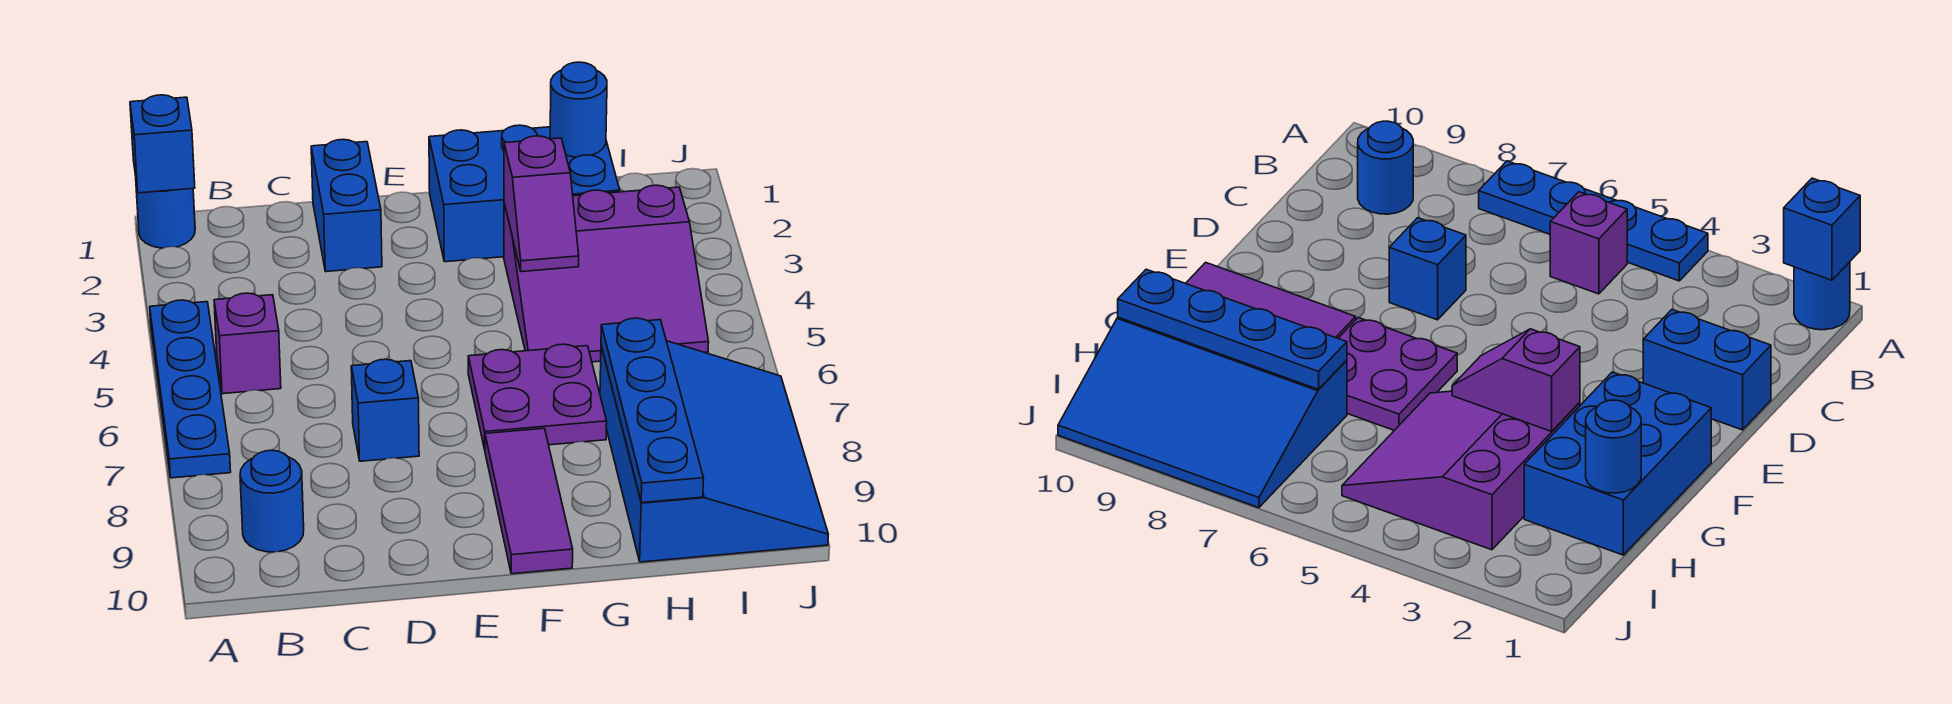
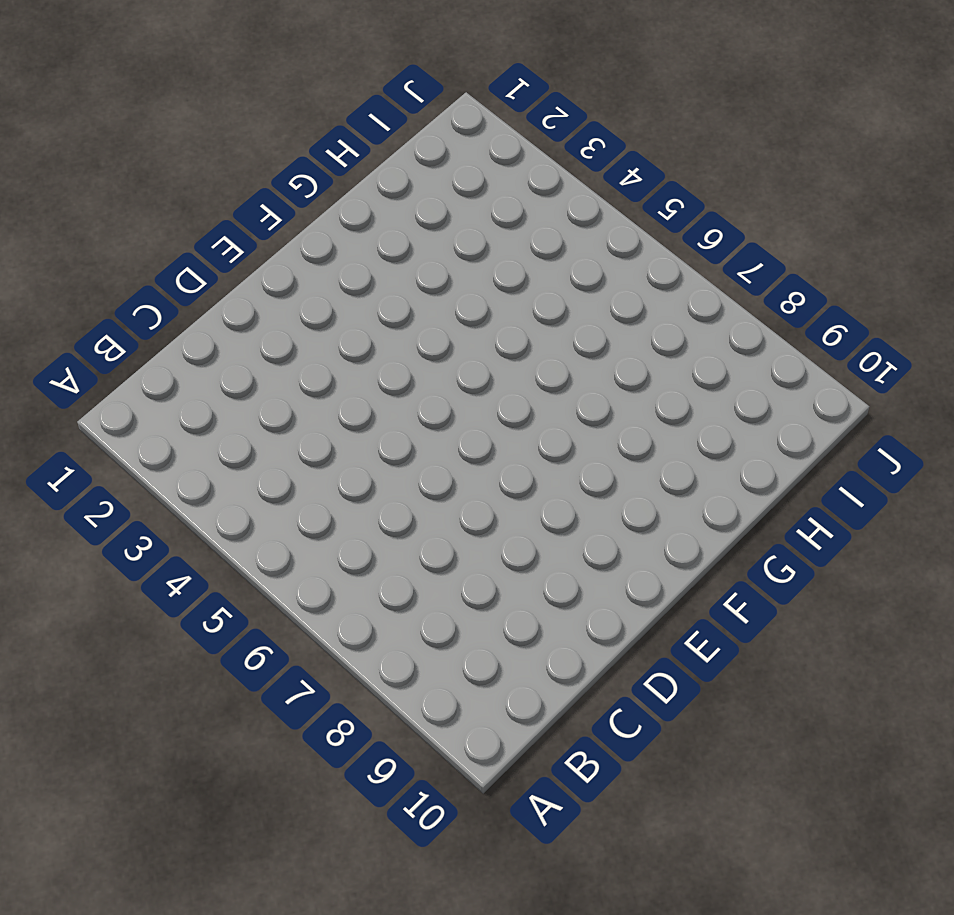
none -> blue 1x1 round brick [136,184,195,248]
none -> blue 1x4 plate [150,300,231,478]
none -> purple 1x1 brick [214,293,281,394]

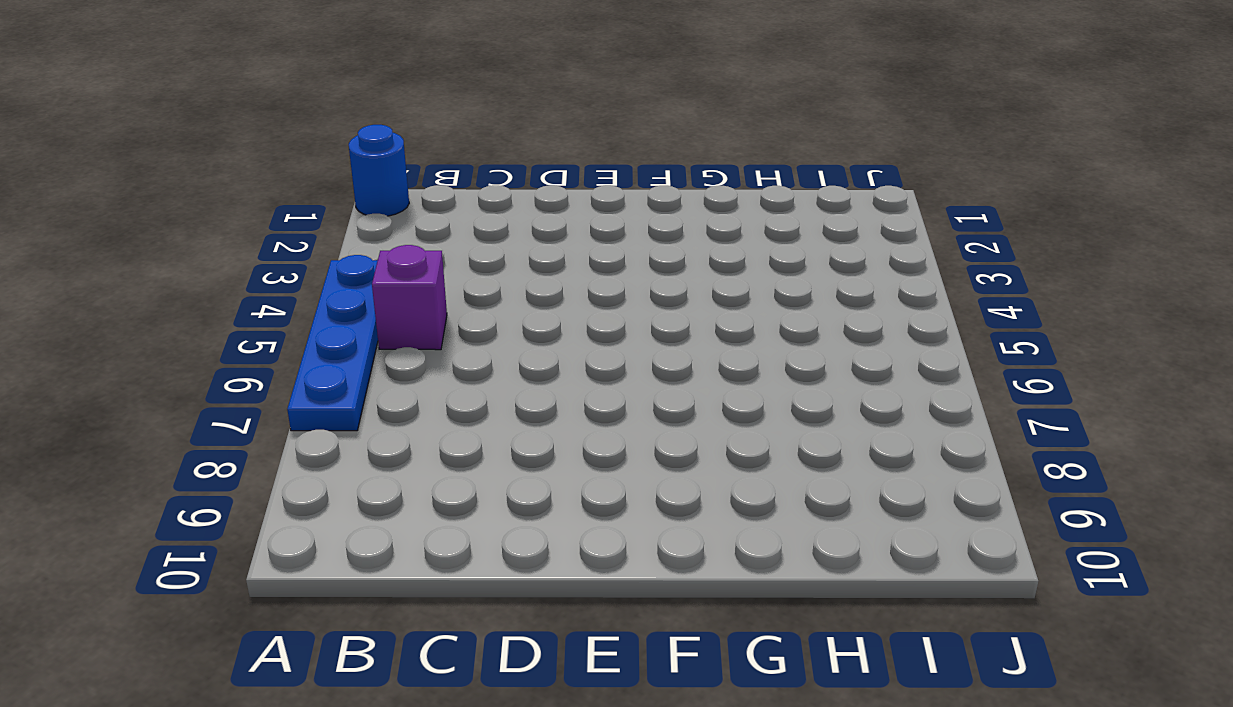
none -> blue 1x1 round brick [240,450,304,552]
none -> blue 1x2 brick [311,139,382,272]
none -> blue 1x1 brick [351,359,419,461]

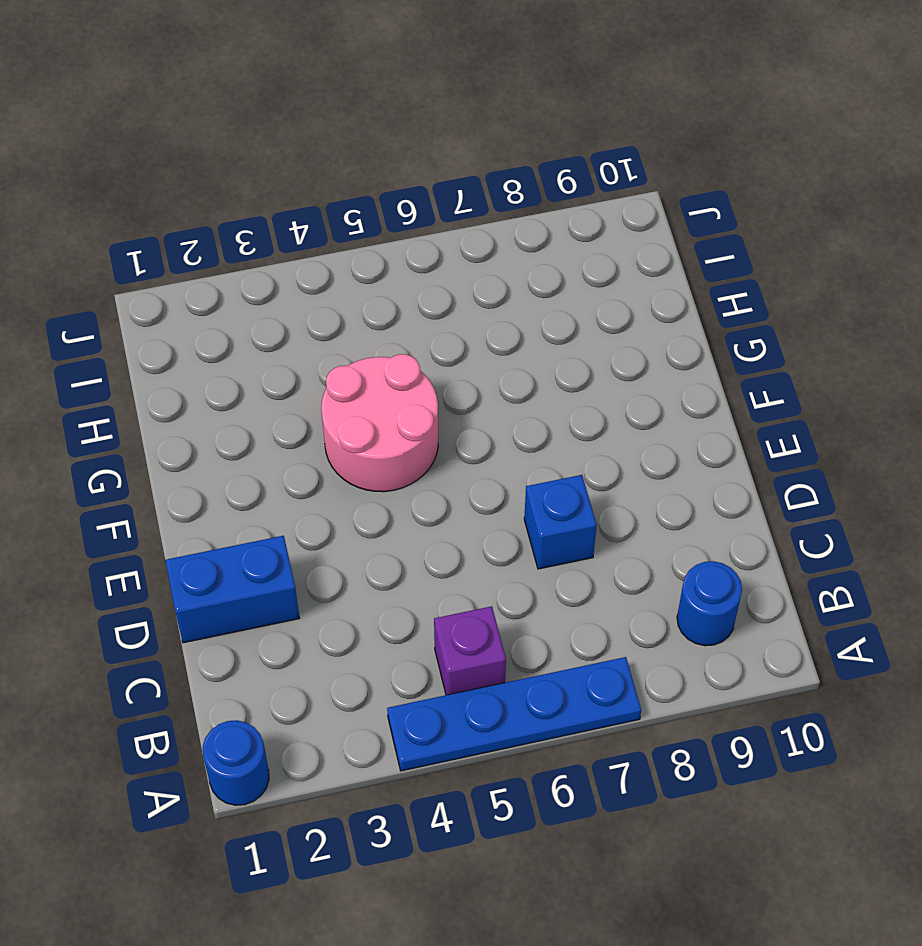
pink 2x2 round brick [321,354,438,492] -> purple 3x3 slope [504,185,709,362]
none -> blue 2x3 brick [429,125,620,262]
none -> purple 2x2 plate [468,344,607,449]
none -> purple 1x3 tile [485,428,573,574]

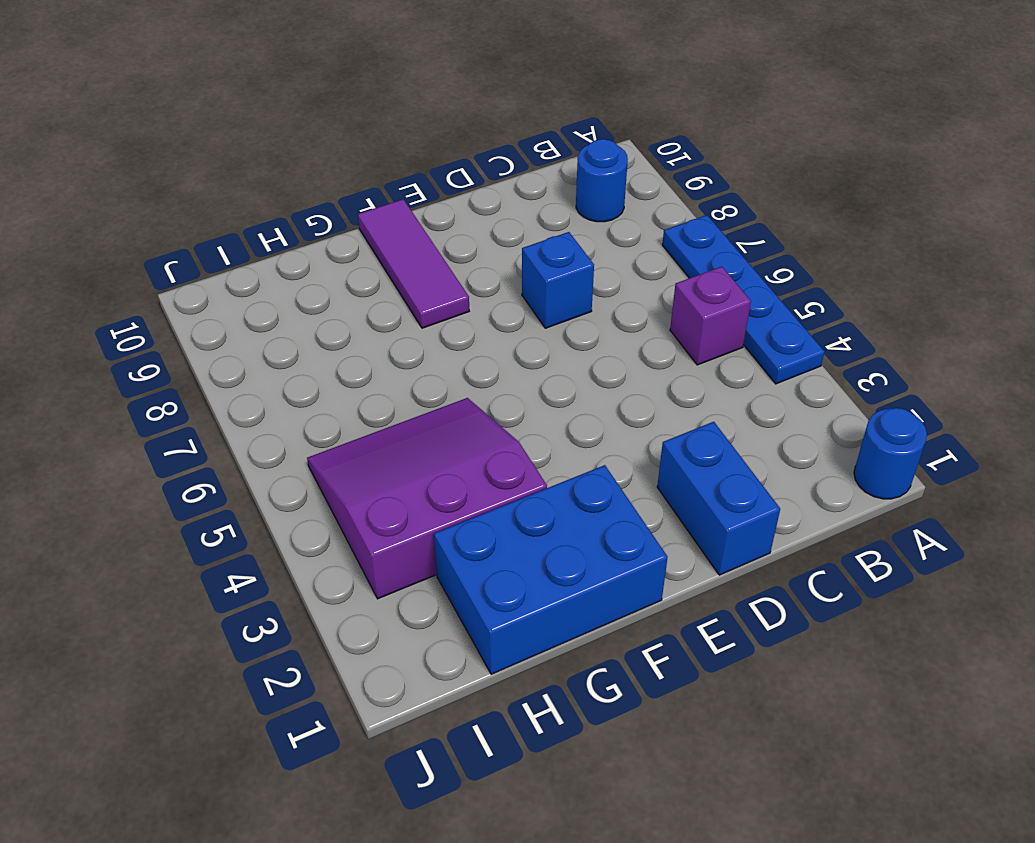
none -> purple 2x2 plate [468,344,607,449]
none -> blue 3x4 slope [600,341,828,562]
none -> blue 1x1 brick [130,95,195,193]

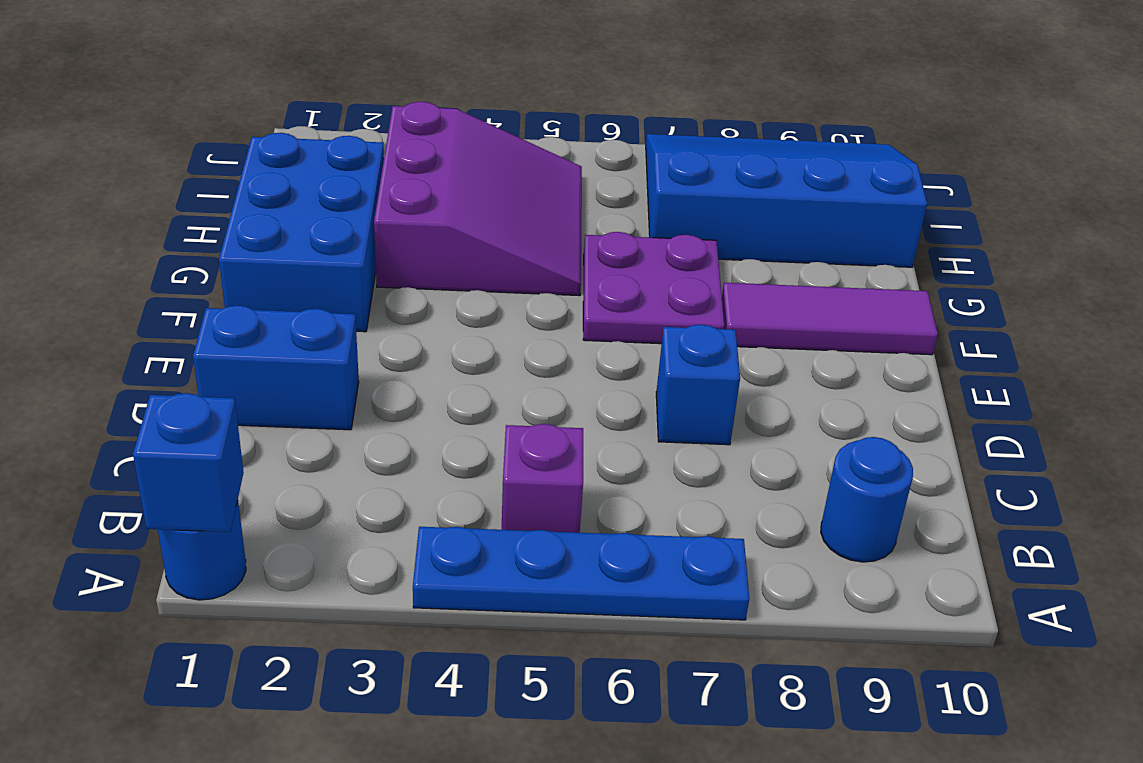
none -> purple 1x2 slope [504,136,579,272]
none -> blue 1x1 round brick [550,62,607,157]
none -> blue 1x4 plate [601,318,704,503]

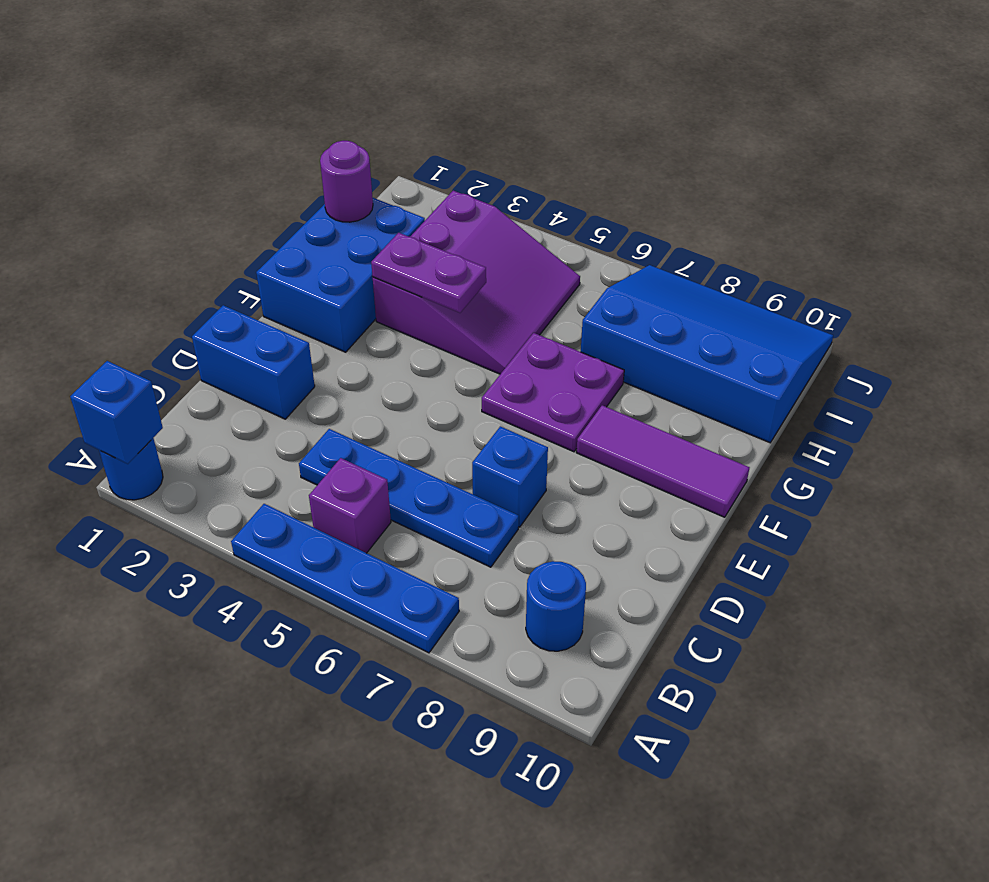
blue 1x4 plate [299,429,519,567] -> blue 1x4 plate moved to [601,318,704,503]
purple 1x2 plate [371,233,486,313] -> purple 1x2 slope [504,136,579,272]
purple 1x1 round brick [320,141,373,222] -> blue 1x1 round brick [550,62,607,157]

